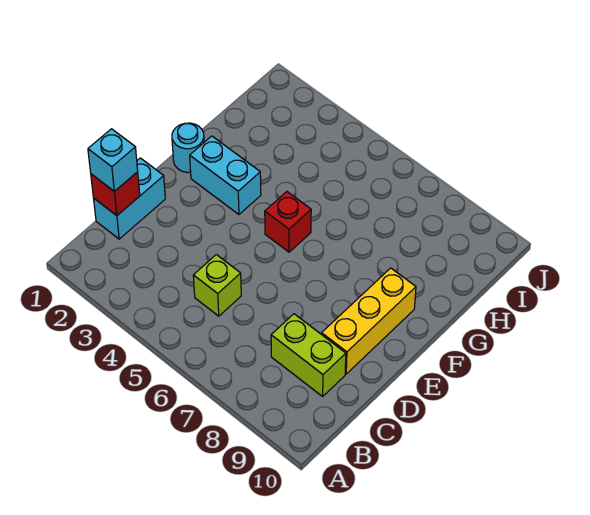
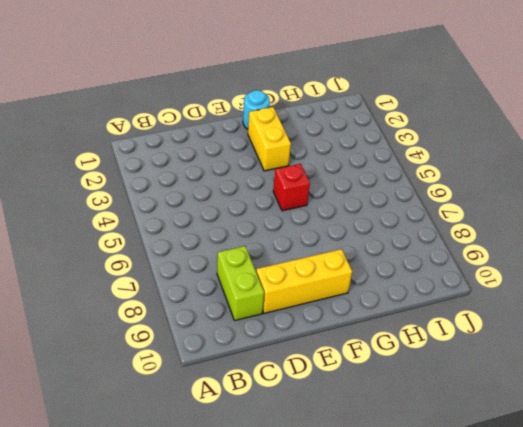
yellow 1x2 brick [248,107,291,171] -> cyan 1x2 brick [190,136,261,214]
none -> cyan 1x2 brick [94,158,165,239]
none -> lime 1x1 brick [193,255,241,316]

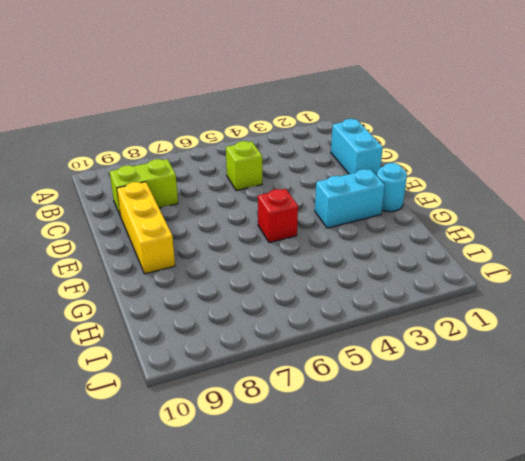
none -> red 1x1 brick [91,172,140,215]
none -> cyan 1x1 brick [88,129,138,191]

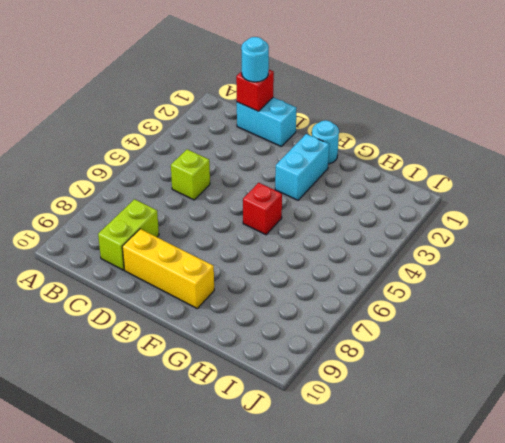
cyan 1x1 round brick [241,37,269,82] -> cyan 1x1 brick [88,129,138,191]

